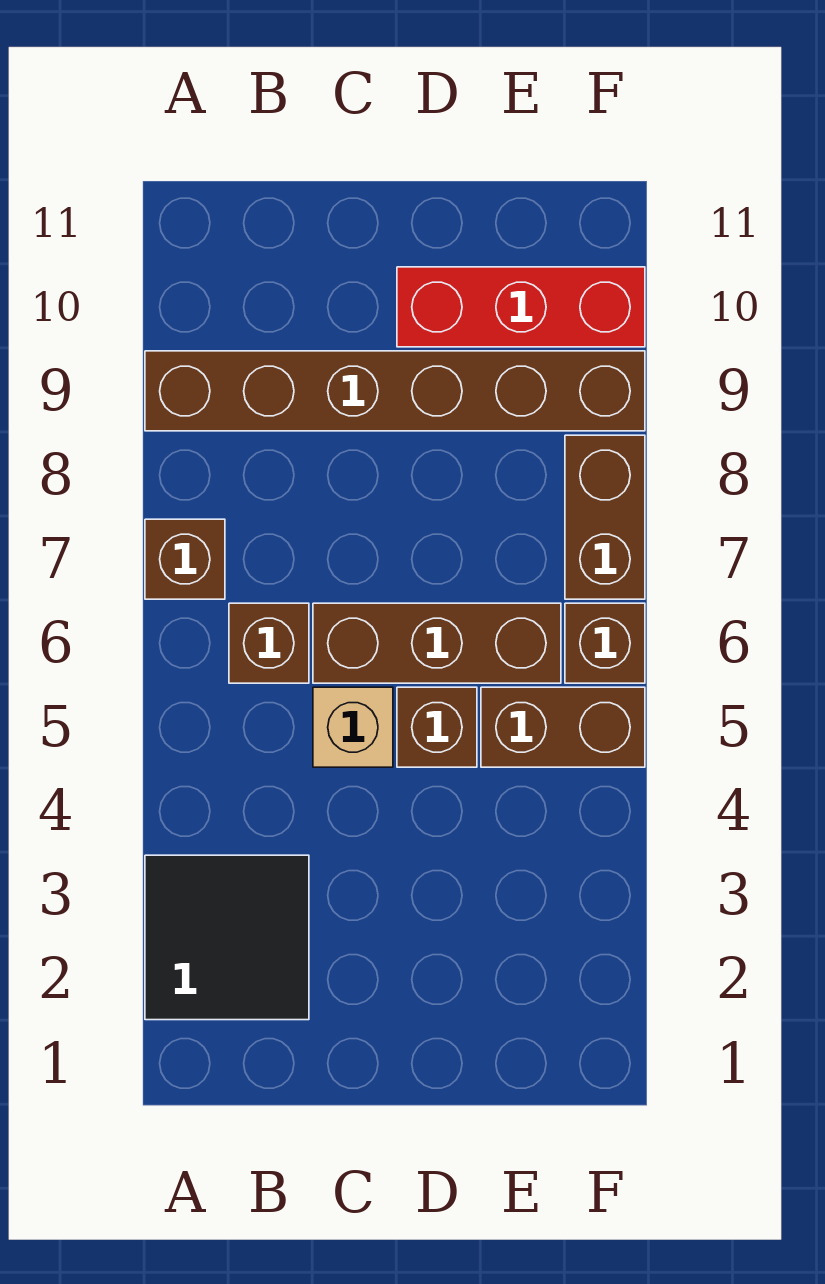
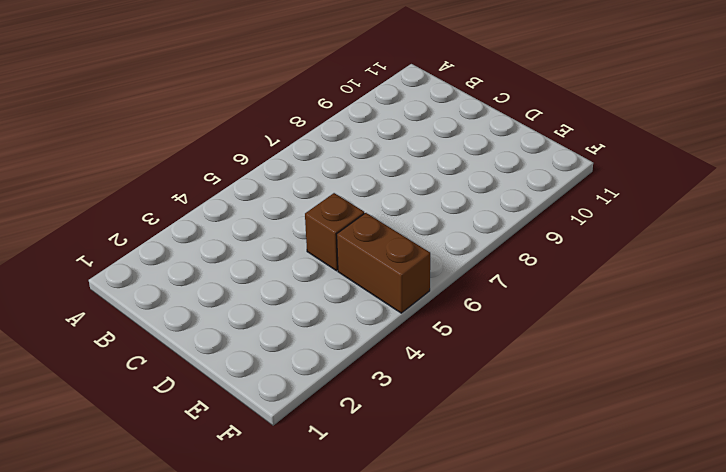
none -> black 2x2 tile [145,855,309,1020]
none -> brown 1x1 brick [145,519,225,599]

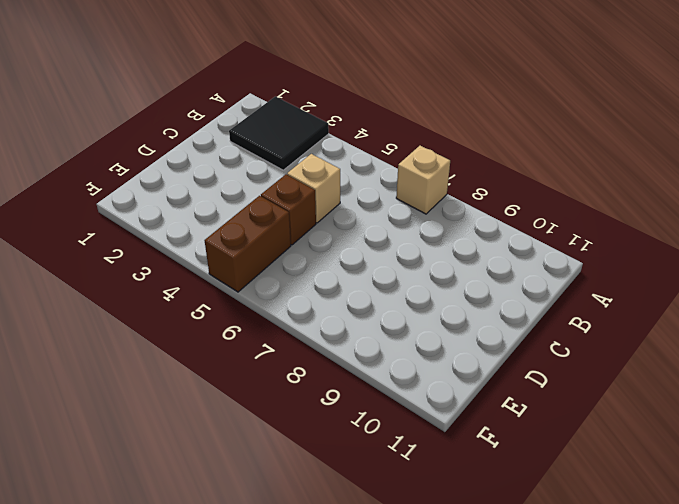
tan 1x1 brick [396,146,450,214] -> brown 1x1 brick [145,519,225,599]
none -> brown 1x6 brick [145,351,645,431]
none -> brown 1x1 brick [229,603,309,683]

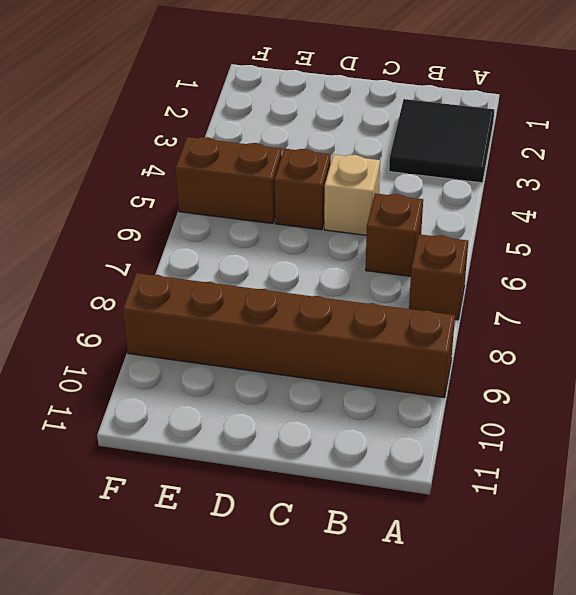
none -> brown 1x3 brick [313,603,561,683]
none -> red 1x3 brick [397,267,645,347]

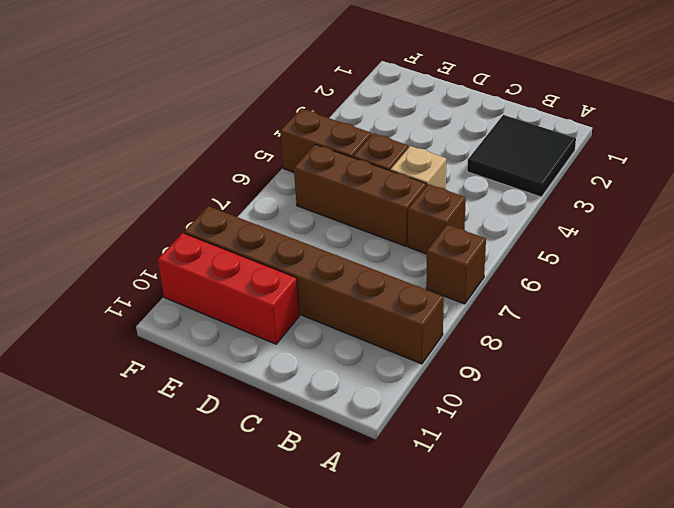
none -> brown 1x1 brick [565,603,645,683]
none -> brown 1x2 brick [565,435,645,599]

